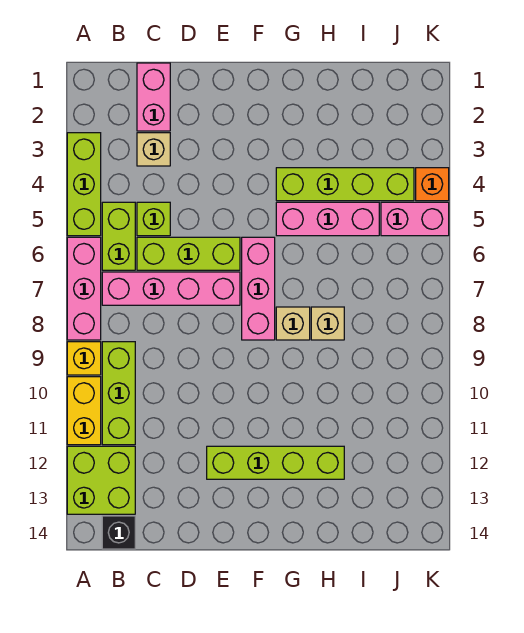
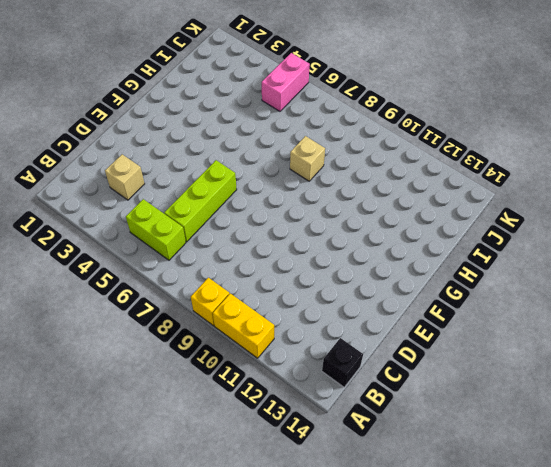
none -> lime 1x3 brick [67,133,101,236]
none -> pink 1x3 brick [67,237,101,340]
none -> lime 2x2 brick [67,446,135,514]

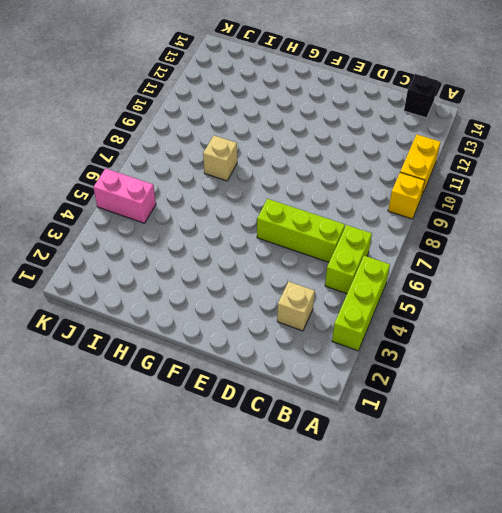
none -> pink 1x3 brick [67,237,101,340]
none -> lime 2x2 brick [67,446,135,514]
none -> pink 1x4 brick [102,272,240,305]

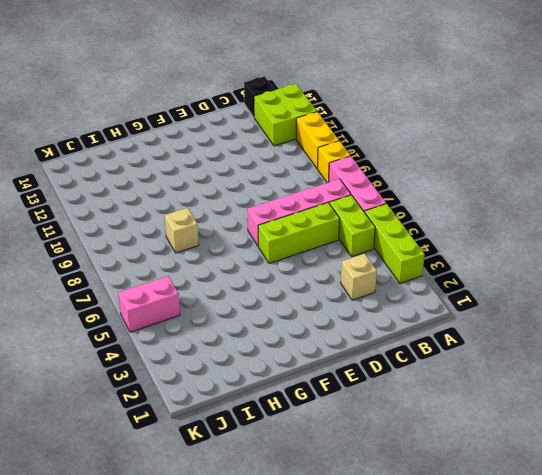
none -> lime 1x3 brick [102,342,135,445]
none -> pink 1x2 brick [137,63,170,131]
none -> lime 1x1 brick [137,202,170,236]

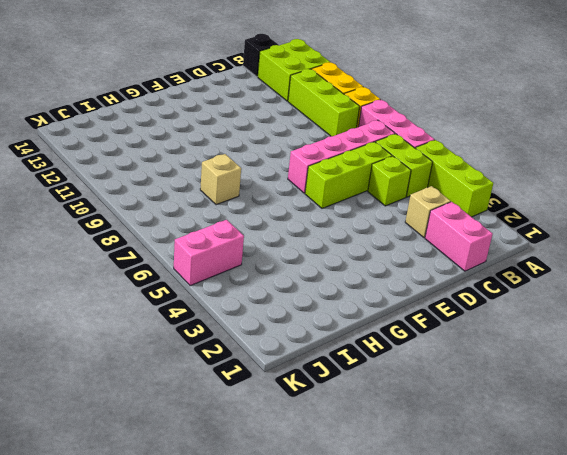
none -> lime 1x4 brick [207,446,344,479]
none -> pink 1x3 brick [242,237,275,340]
none -> lime 1x4 brick [276,168,414,201]

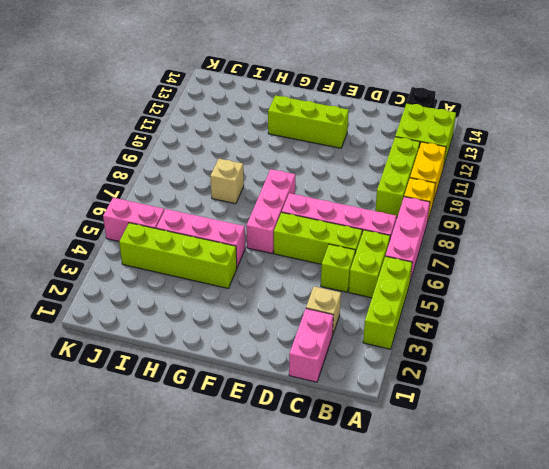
lime 1x3 brick [268,95,349,148] -> lime 1x4 brick [207,446,344,479]
none -> tan 1x1 brick [276,307,310,340]
none -> orange 1x1 brick [416,168,449,201]

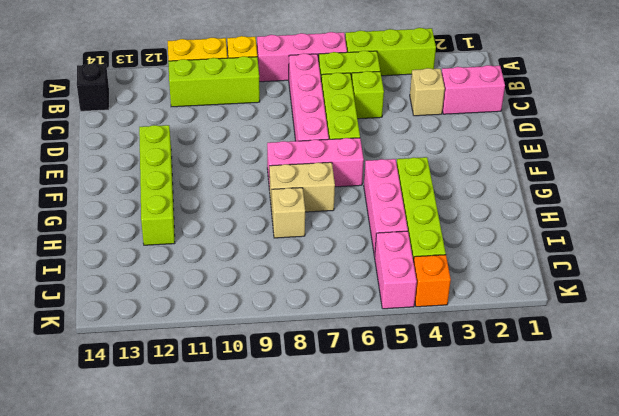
tan 1x2 brick [269,162,335,212] -> tan 1x1 brick [276,307,310,340]
none -> lime 2x2 brick [67,446,135,514]

